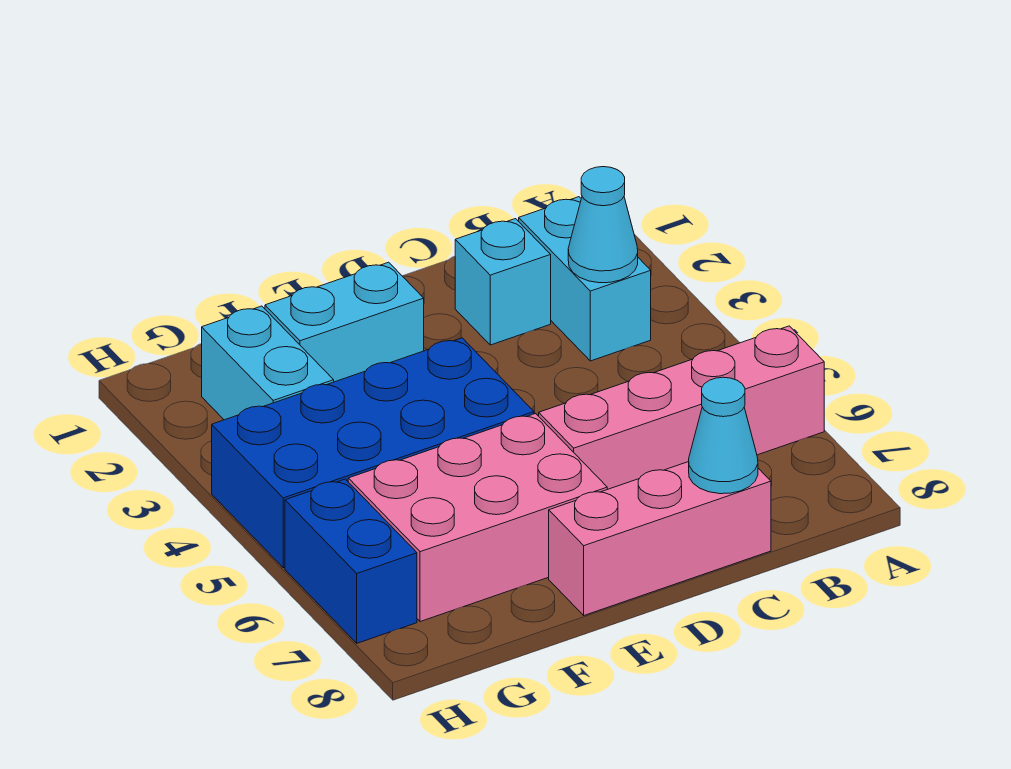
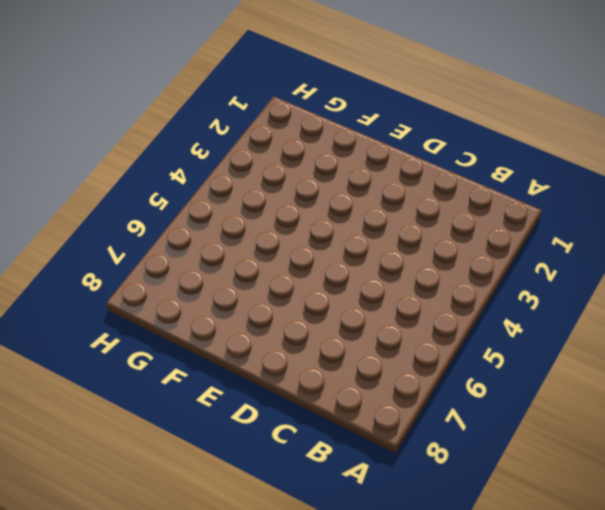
none -> pink 1x4 brick [539,326,824,489]
none -> cyan 1x2 brick [519,197,651,361]

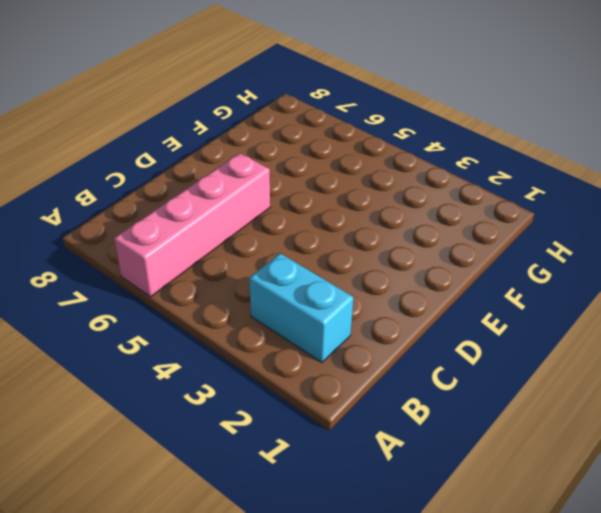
none -> cyan 1x1 brick [455,219,551,345]
none -> pink 1x3 brick [549,462,771,615]

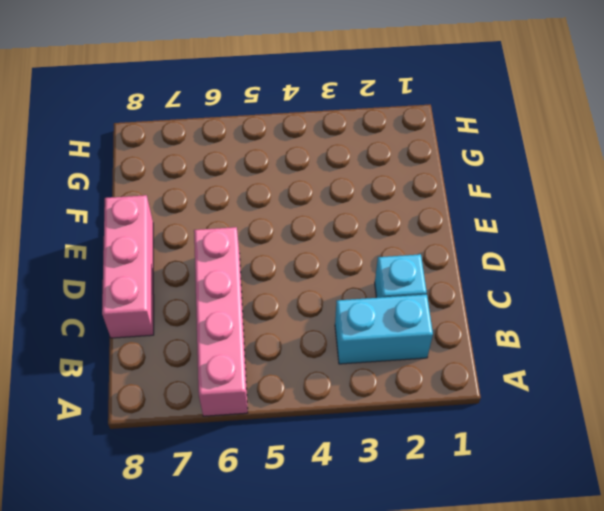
none -> cyan 1x2 brick [265,262,424,382]
none -> blue 2x4 brick [212,338,534,568]

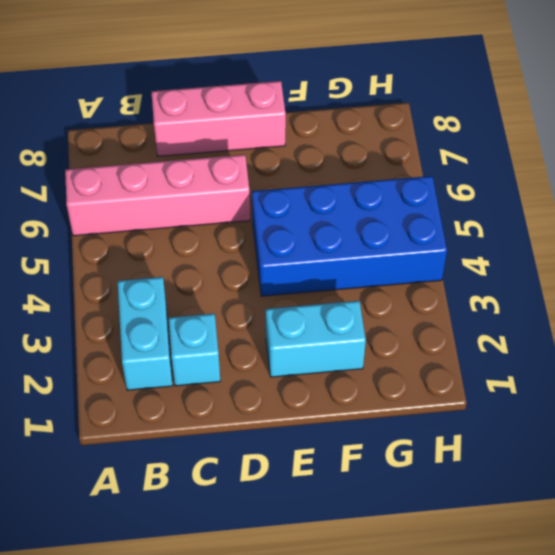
none -> pink 2x3 brick [348,414,607,622]
none -> cyan 1x2 brick [202,306,334,420]

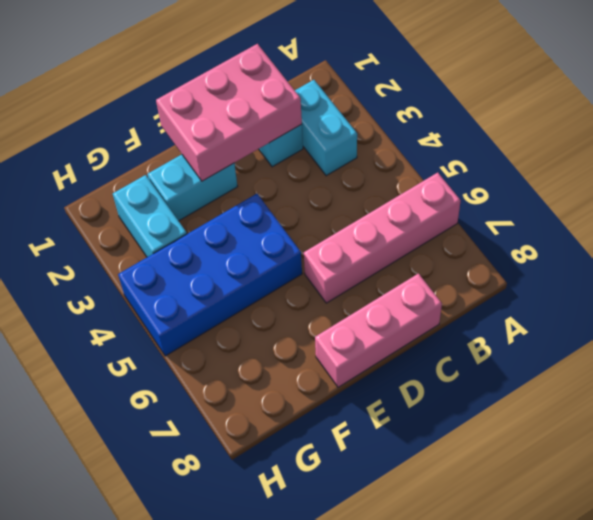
pink 2x3 brick [156,44,302,181] -> pink 2x3 brick moved to [348,414,607,622]
none -> blue 1x2 brick [285,479,417,643]
none -> cyan 1x1 cone [568,167,638,283]

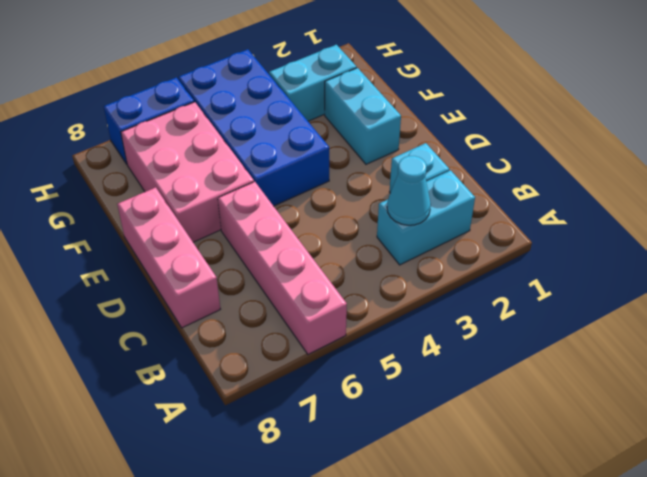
none -> cyan 1x1 cone [689,377,758,494]

